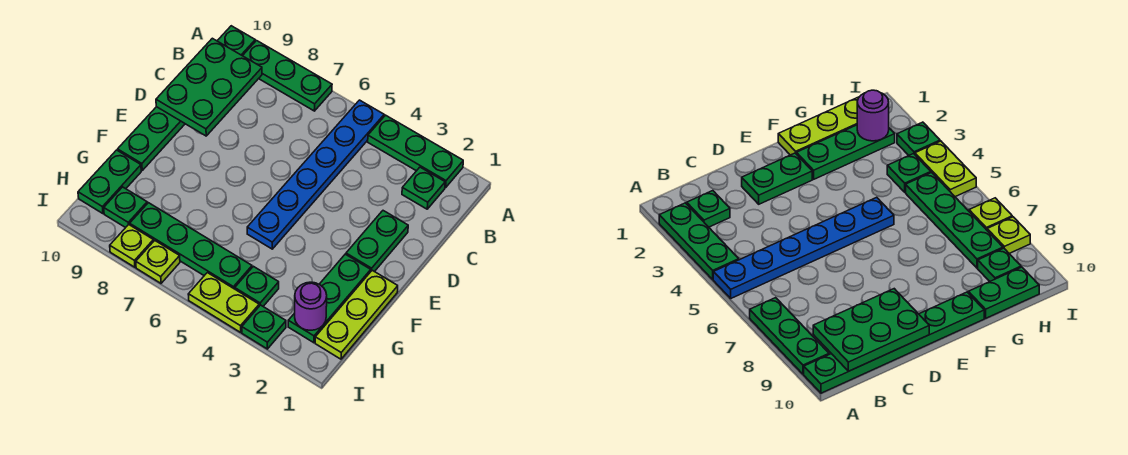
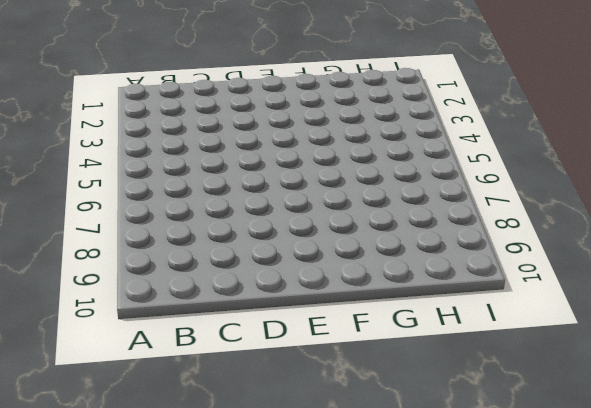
none -> green 1x3 plate [368,115,463,188]
none -> blue 1x6 plate [247,100,384,249]
none -> green 1x3 plate [243,41,332,111]

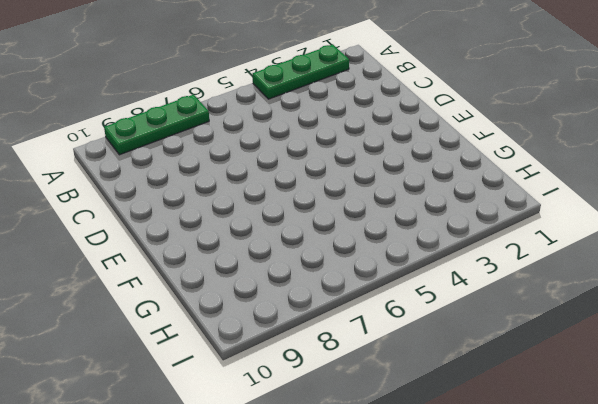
none -> blue 1x6 plate [247,100,384,249]
none -> green 1x6 plate [118,26,255,170]
none -> green 1x1 plate [402,167,445,209]

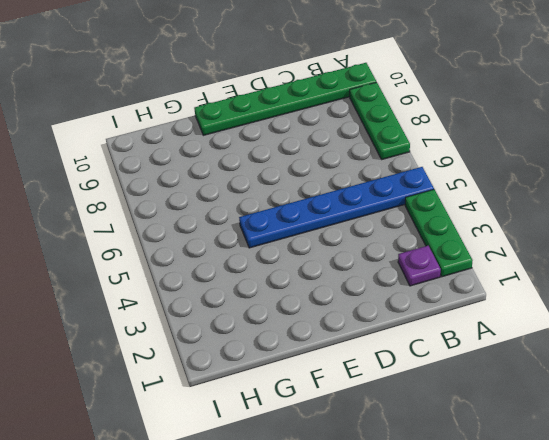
purple 1x1 plate [398,246,441,286] -> green 1x1 plate [402,167,445,209]
none -> green 1x2 plate [346,211,408,272]
none -> lime 1x3 plate [315,270,398,359]
none -> green 1x3 plate [288,254,371,343]

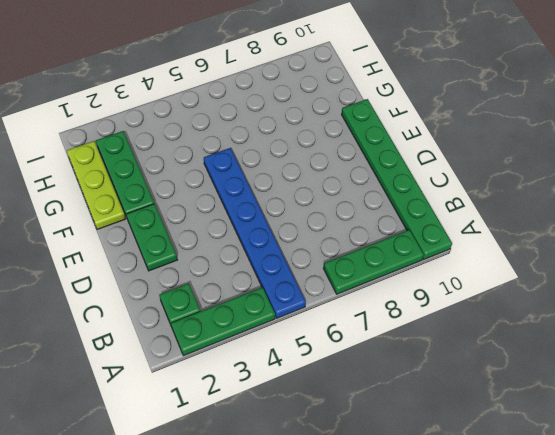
none -> green 1x2 plate [78,150,141,214]
none -> green 1x1 plate [235,266,279,306]
none -> green 1x4 plate [130,203,252,289]

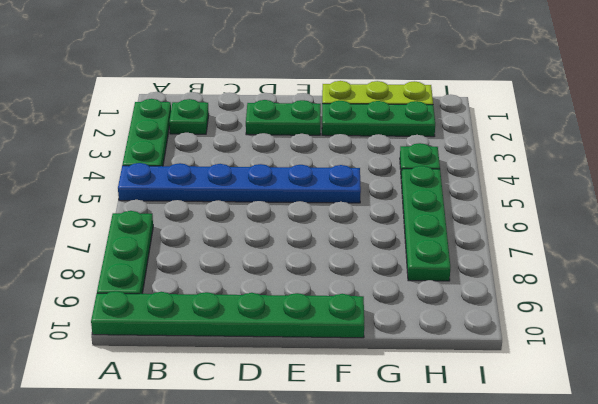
none -> green 1x2 plate [78,150,141,214]
none -> green 1x1 plate [104,187,147,228]
none -> green 1x1 plate [242,305,286,349]

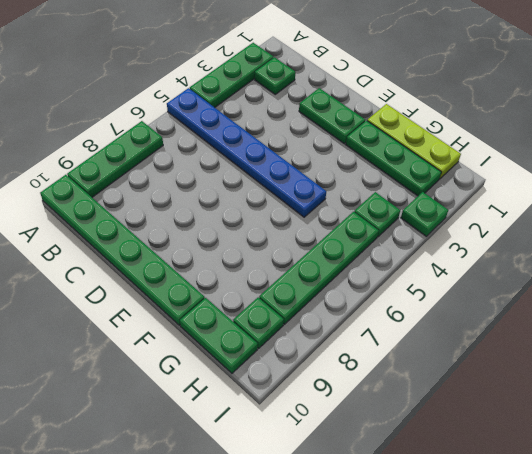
none -> lime 1x2 plate [188,273,259,332]
none -> lime 1x1 plate [136,241,180,283]
none -> lime 1x1 plate [110,225,154,267]

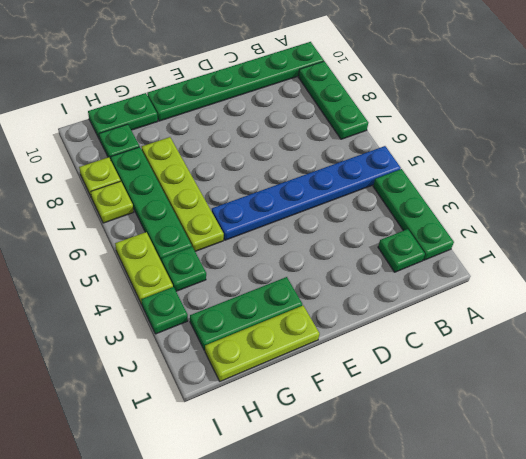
lime 1x4 plate [142,137,224,251] -> none
none -> green 1x2 plate [346,211,408,272]
none -> green 2x3 plate [156,38,262,136]
none -> purple 1x1 round brick [295,282,327,330]

